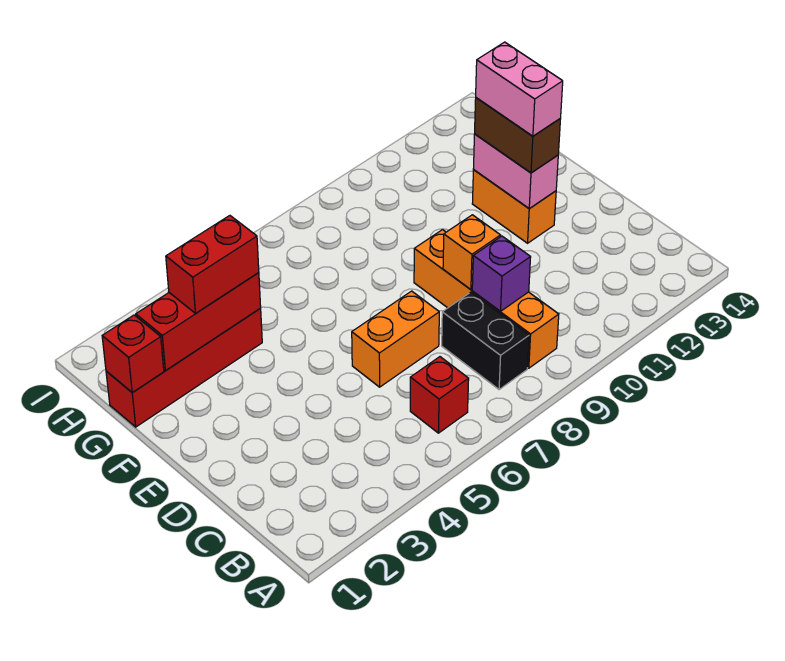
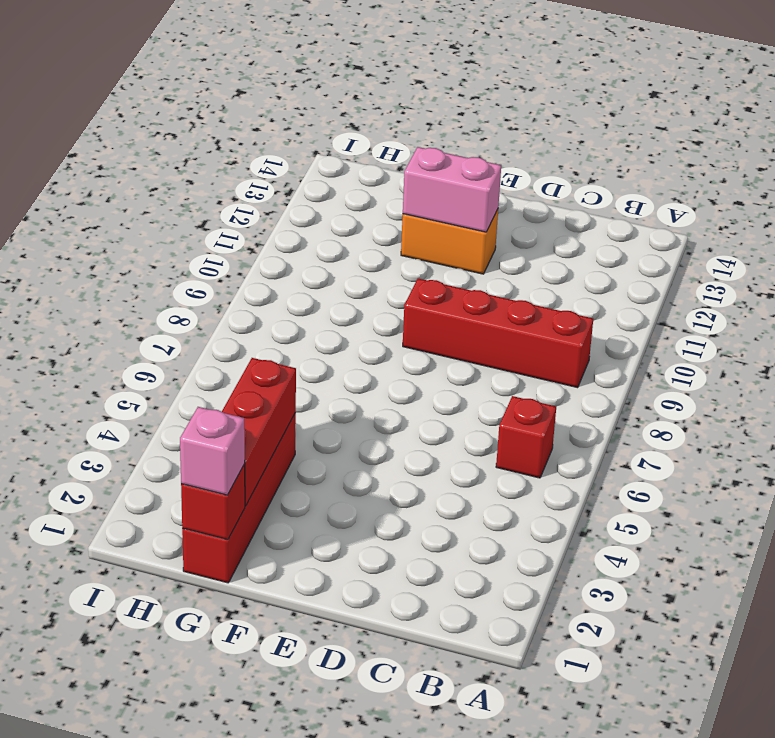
red 1x4 brick [403,278,593,388] -> orange 1x4 brick [414,230,559,368]
pink 1x1 brick [180,407,245,495] -> none
none -> black 1x2 brick [442,292,529,390]
none -> orange 1x2 brick [352,291,439,387]
none -> purple 1x1 brick [472,236,531,311]

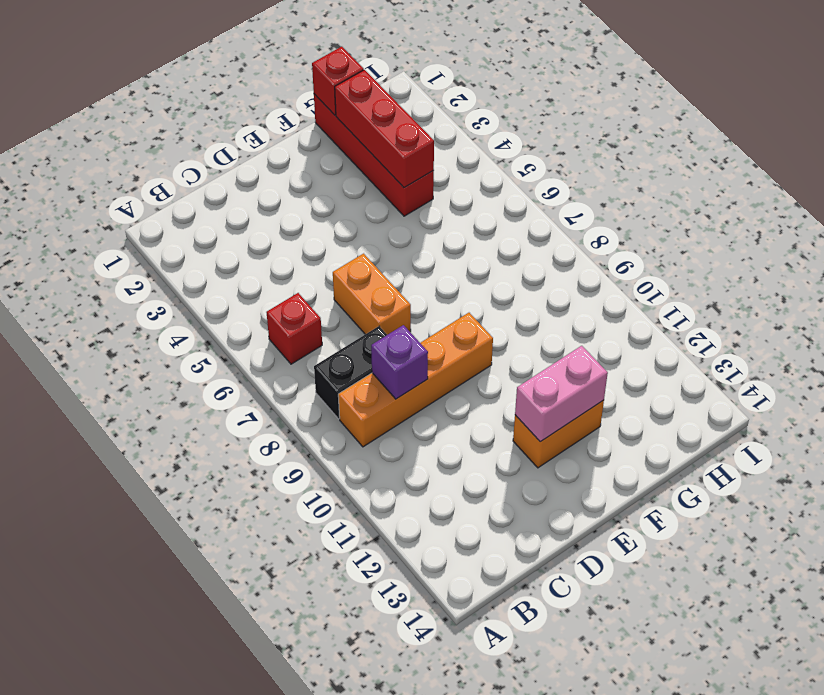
none -> orange 1x1 brick [443,215,501,289]
none -> brown 1x2 brick [475,98,560,173]
none -> red 1x2 brick [166,216,259,313]

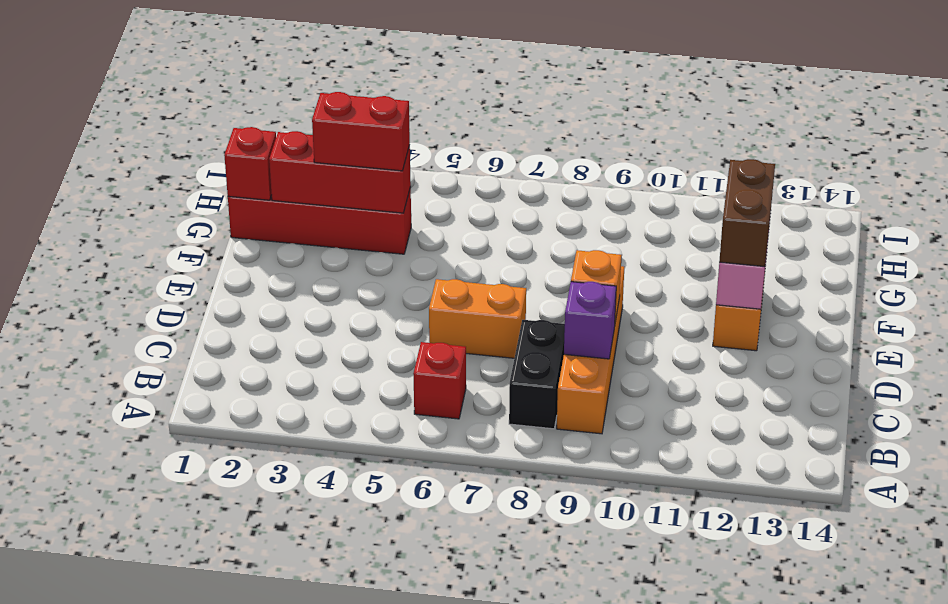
none -> pink 1x2 brick [476,42,563,136]

